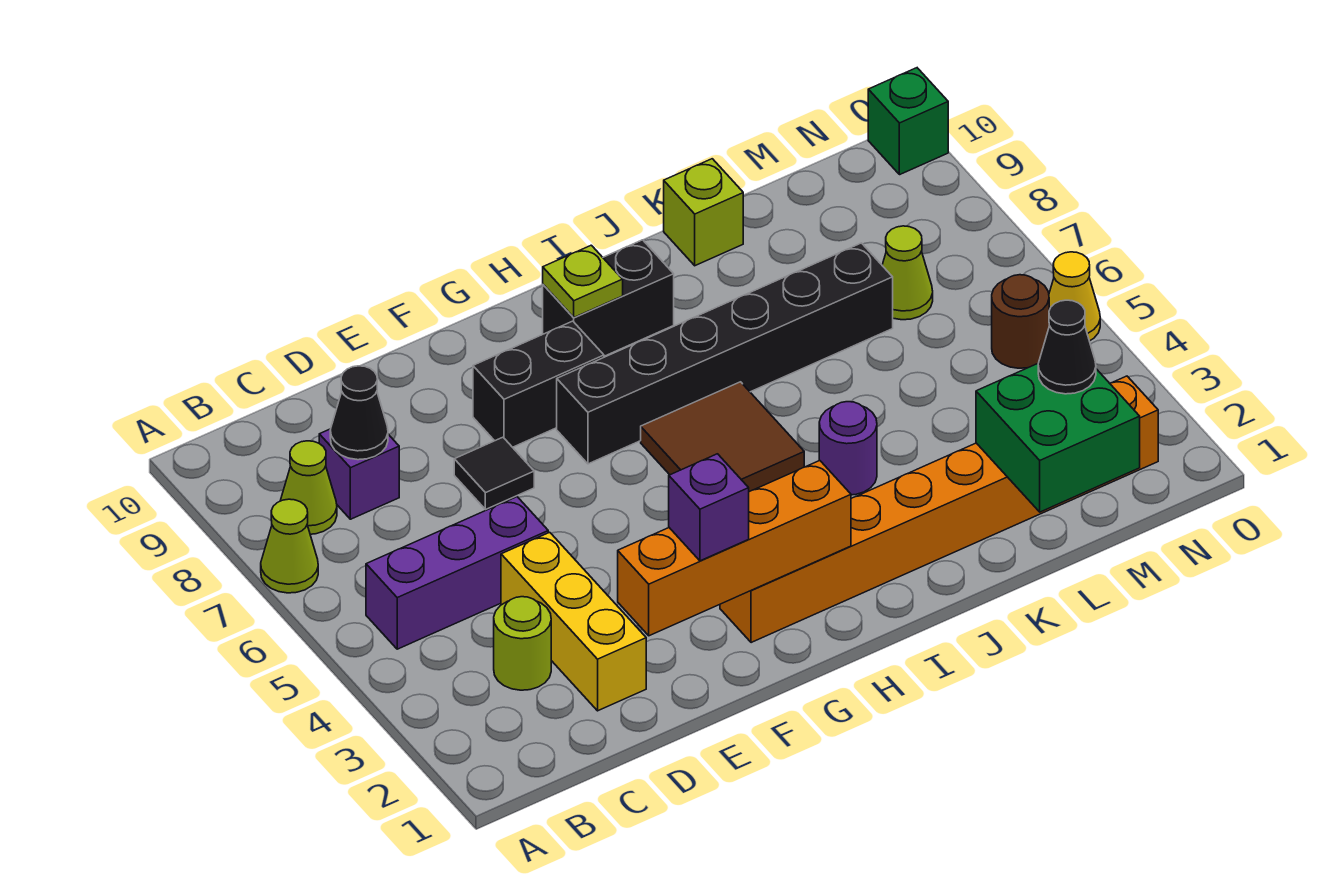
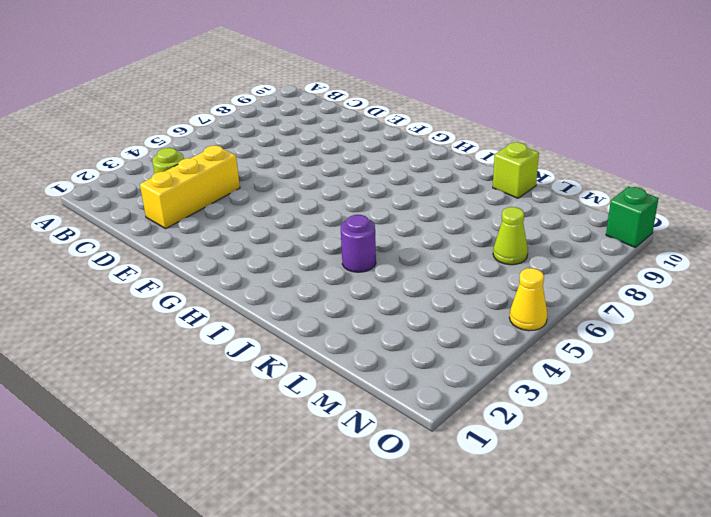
none -> lime 1x1 cone [261,499,318,593]
none -> purple 1x3 brick [366,497,548,649]
none -> lime 1x1 cone [280,441,337,534]

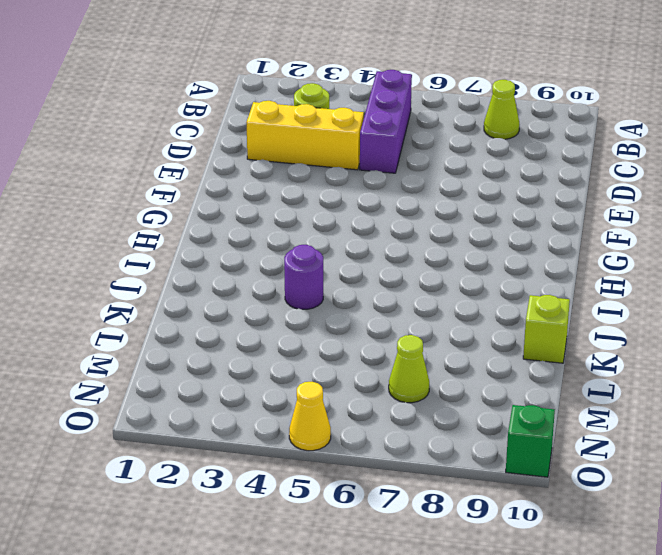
none -> lime 1x1 cone [261,499,318,593]
none -> purple 1x1 brick [319,429,399,519]
none -> black 1x1 tile [454,437,534,510]

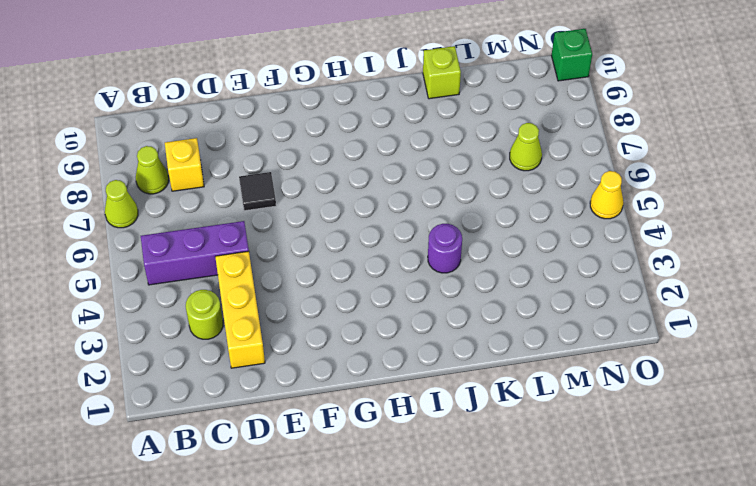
yellow 1x1 brick [165,138,204,191] -> purple 1x1 brick [319,429,399,519]
none -> black 1x2 brick [473,321,604,447]
none -> orange 1x8 brick [720,376,1158,643]
none -> black 1x6 brick [557,243,893,464]

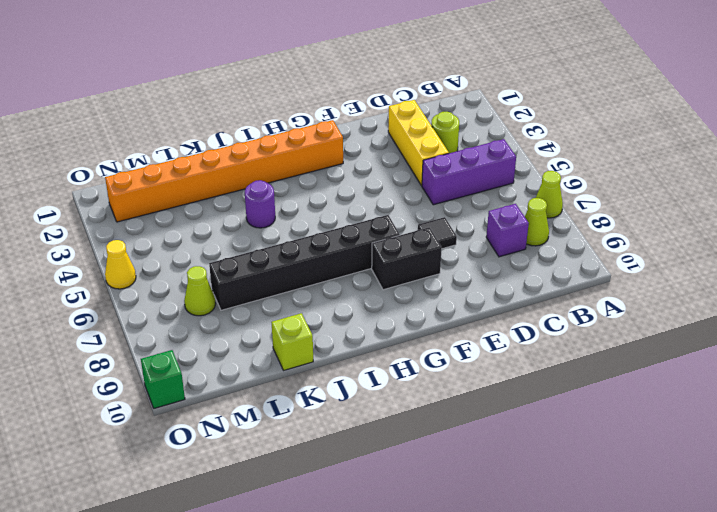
none -> brown 2x2 tile [641,382,804,492]
none -> black 1x2 brick [543,240,674,356]
none -> brown 1x1 round brick [992,275,1049,368]

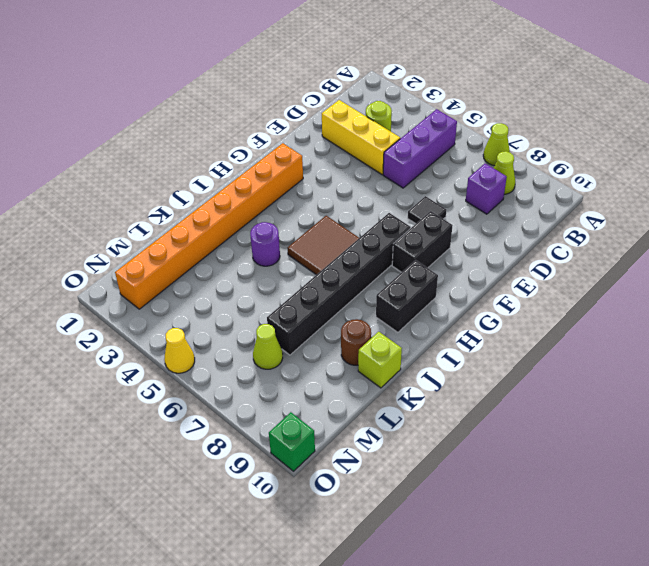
brown 1x1 round brick [341,319,371,365] -> brown 1x1 round brick moved to [992,275,1049,368]
none -> black 1x1 cone [330,366,388,460]
none -> orange 1x4 brick [618,460,851,636]
none -> lime 1x1 plate [543,245,623,317]

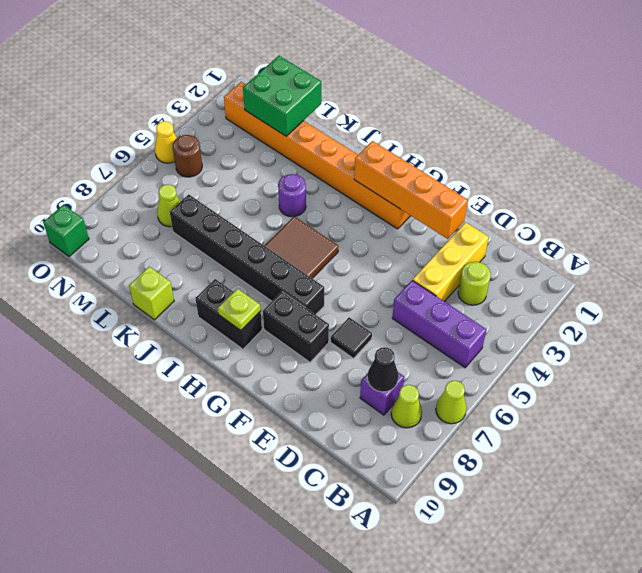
none -> purple 1x1 brick [669,454,749,561]
none -> black 1x1 cone [1038,300,1096,394]

